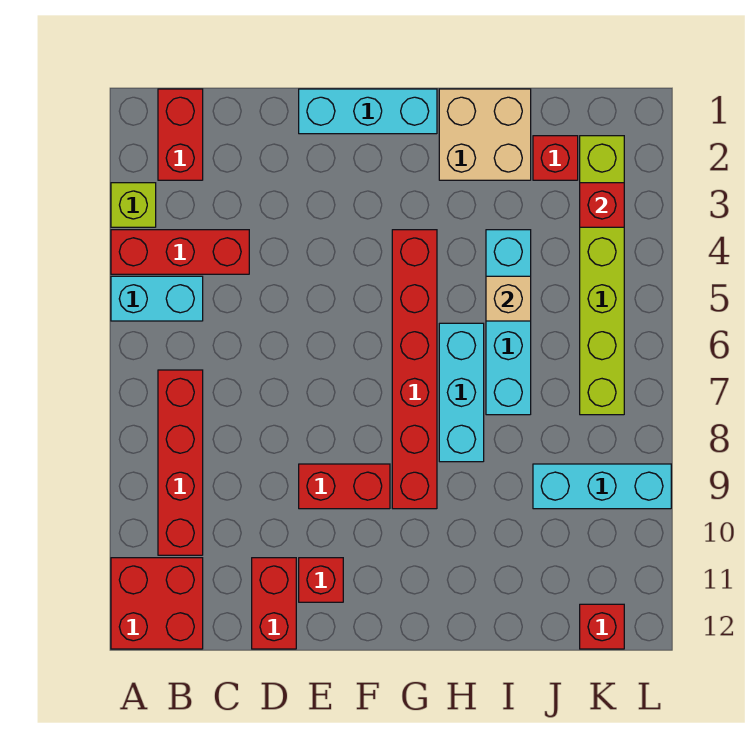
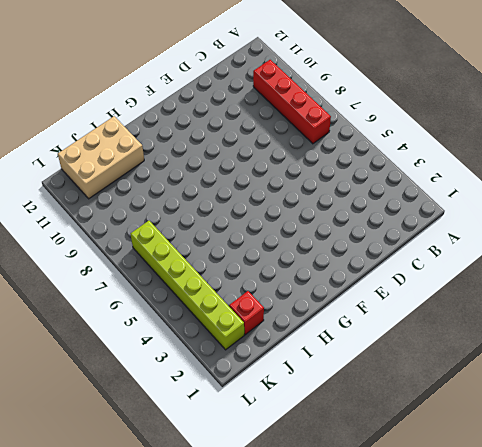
tan 2x3 brick [58,116,144,199] -> red 1x1 brick [580,604,624,649]
none -> lime 1x1 brick [111,183,156,227]
none -> red 1x3 brick [111,230,249,274]
none -> cyan 1x2 brick [111,276,203,321]

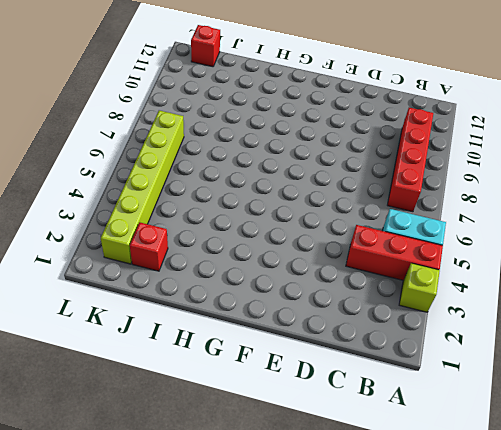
none -> red 2x2 brick [111,558,203,649]
none -> red 1x2 brick [158,89,203,180]
none -> red 1x2 brick [252,558,296,649]

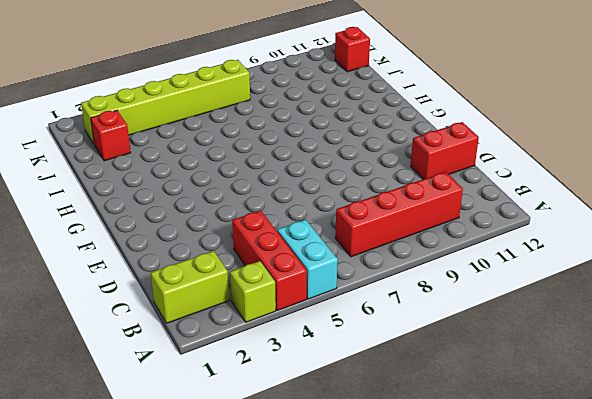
lime 1x2 brick [151,251,229,323] -> red 1x2 brick [158,89,203,180]
none -> red 2x2 brick [111,558,203,649]
none -> cyan 1x3 brick [299,89,437,134]
none -> red 1x2 brick [299,464,390,509]

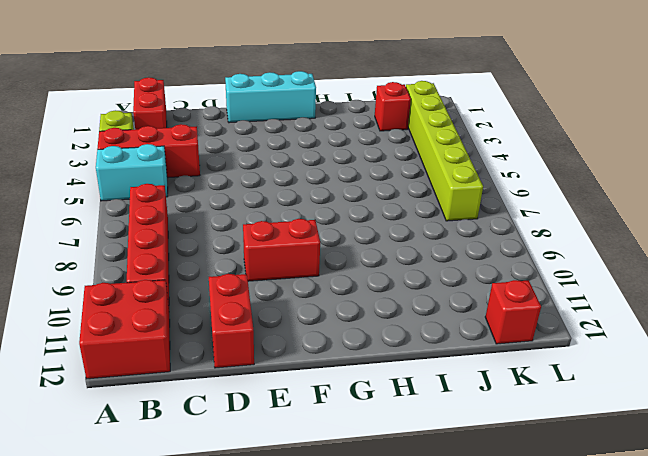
none -> red 1x1 brick [299,558,343,602]
none -> red 1x6 brick [392,230,437,509]
none -> tan 2x2 brick [439,89,531,180]

